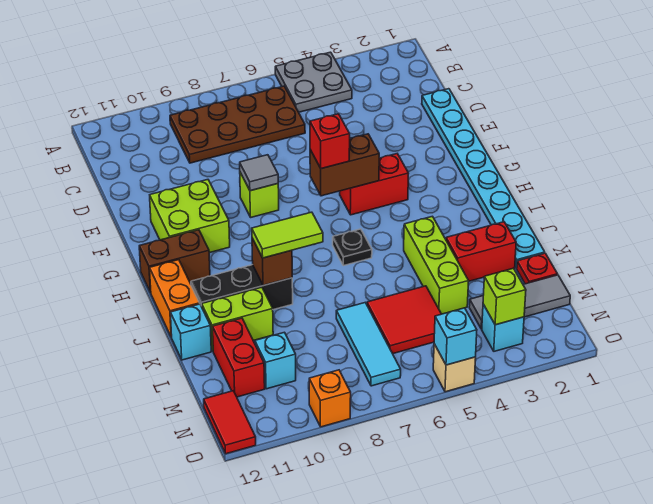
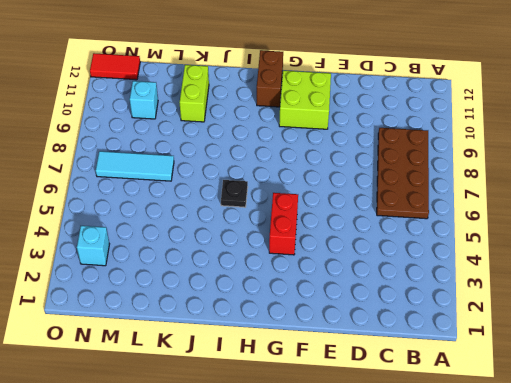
none -> grey 2x2 plate [275,52,352,112]
none -> cyan 1x8 plate [422,89,545,268]
none -> lime 1x1 brick [240,173,279,217]
none -> orange 1x2 brick [150,260,200,337]

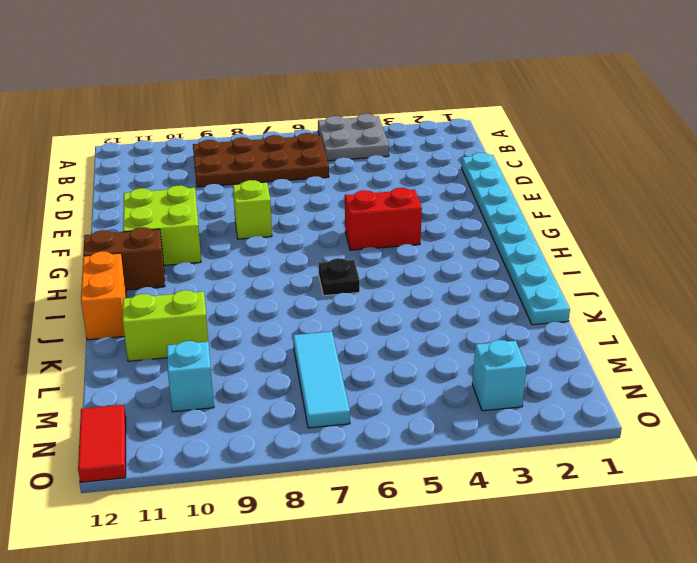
none -> lime 1x3 brick [404,216,469,314]
none -> black 1x3 brick [191,265,293,310]
none -> red 1x2 brick [446,222,516,281]
none -> cyan 1x1 brick [170,304,211,360]

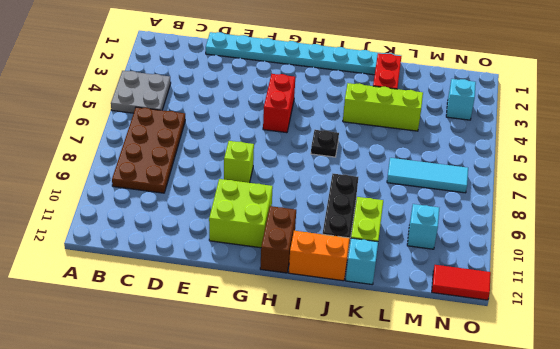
none -> red 1x1 plate [517,253,557,284]
none -> red 2x2 tile [367,286,441,354]
none -> red 1x2 brick [213,318,265,397]
none -> grey 1x3 tile [469,275,570,329]

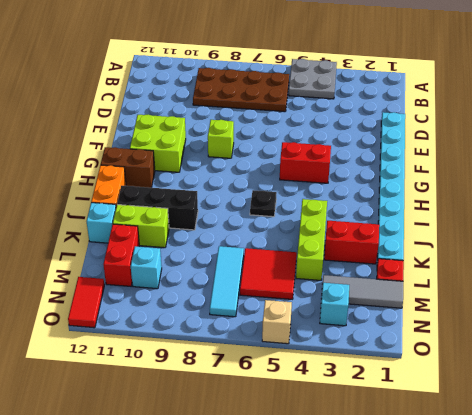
none -> orange 1x1 brick [309,370,351,427]
none -> grey 1x1 tile [240,155,278,191]
none -> brown 1x2 brick [310,134,379,196]
none -> brown 1x1 brick [252,238,292,285]

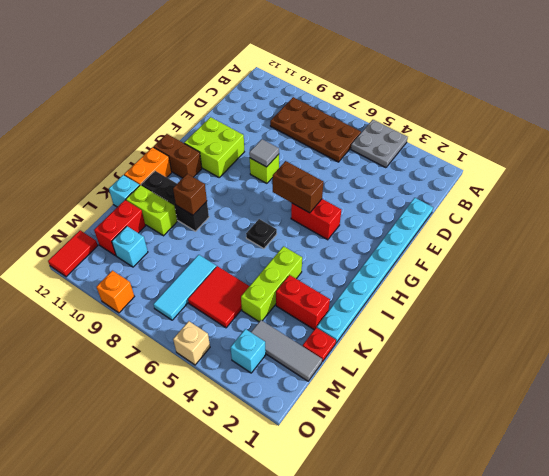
none -> lime 1x1 brick [483,268,526,325]
none -> cyan 1x1 brick [434,308,477,365]
none -> red 1x1 brick [310,114,350,169]
none -> lime 1x2 tile [252,212,323,258]

